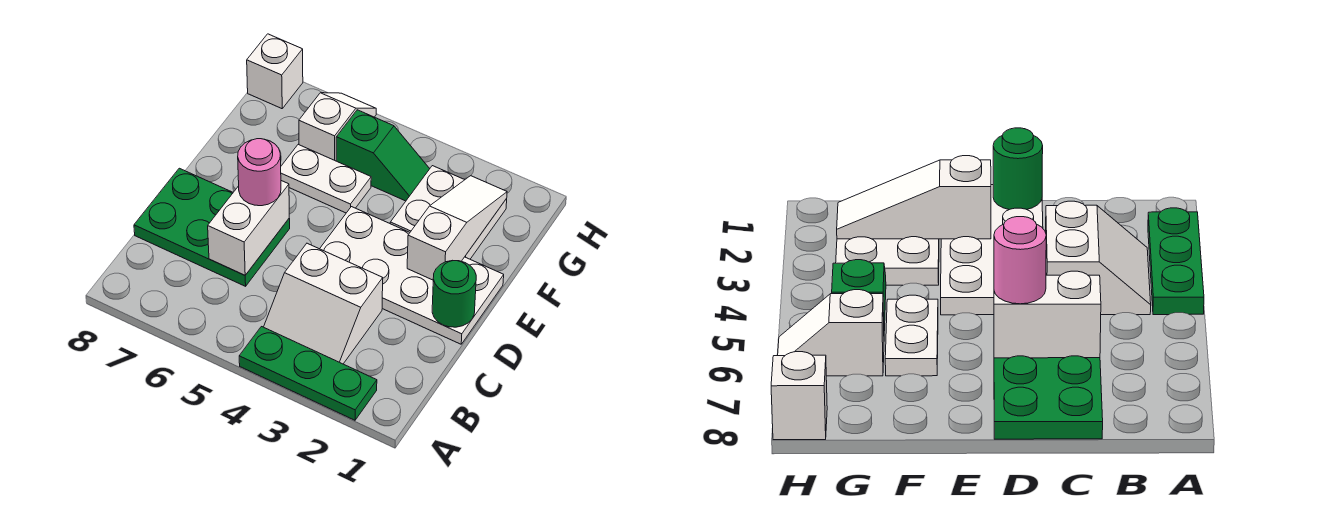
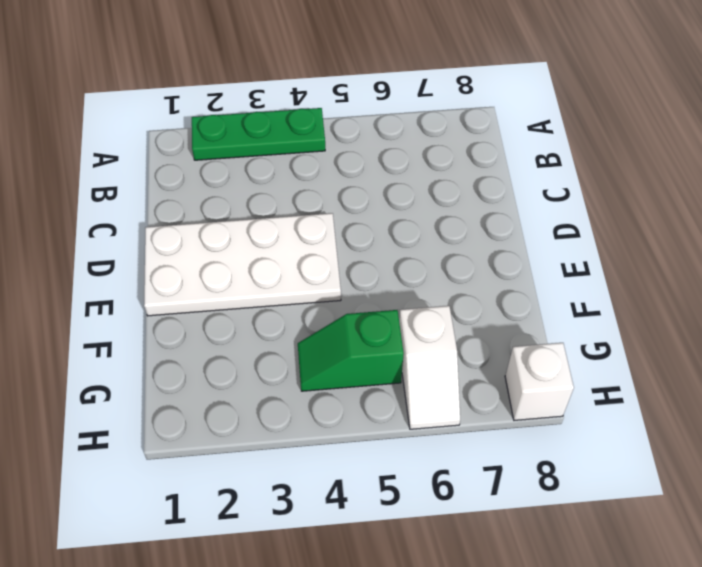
none -> white 2x2 slope [264,243,383,364]
none -> green 2x3 plate [134,168,290,286]
none -> white 2x2 plate [390,166,507,259]

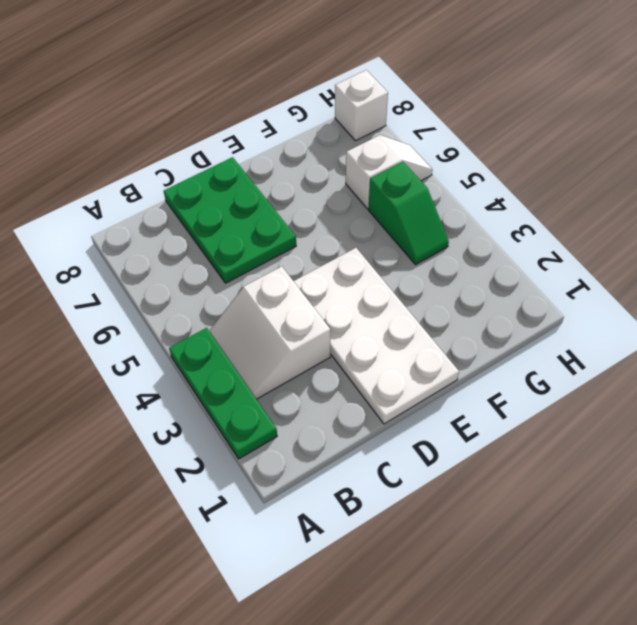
none -> white 2x2 plate [390,166,507,259]
none -> white 1x2 plate [281,145,371,213]
none -> white 1x2 brick [208,181,289,275]

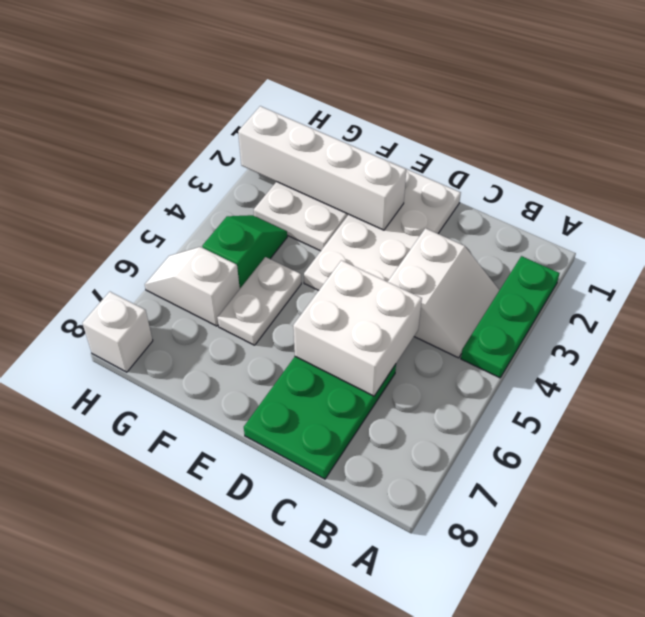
white 2x2 brick [293,260,422,396] -> white 1x2 brick [208,181,289,275]
white 1x4 brick [238,106,406,230] -> white 1x3 slope [407,176,507,280]
none -> green 1x1 round brick [432,261,476,327]
none -> pink 1x1 round brick [238,139,281,206]

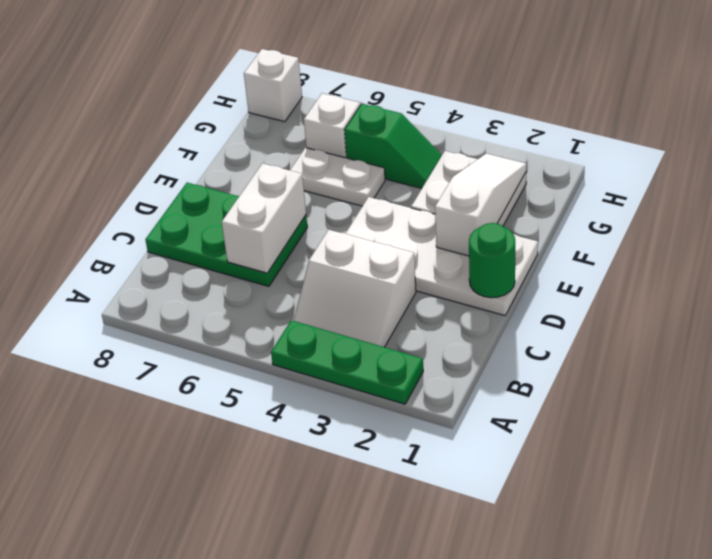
none -> pink 1x1 round brick [238,139,281,206]

